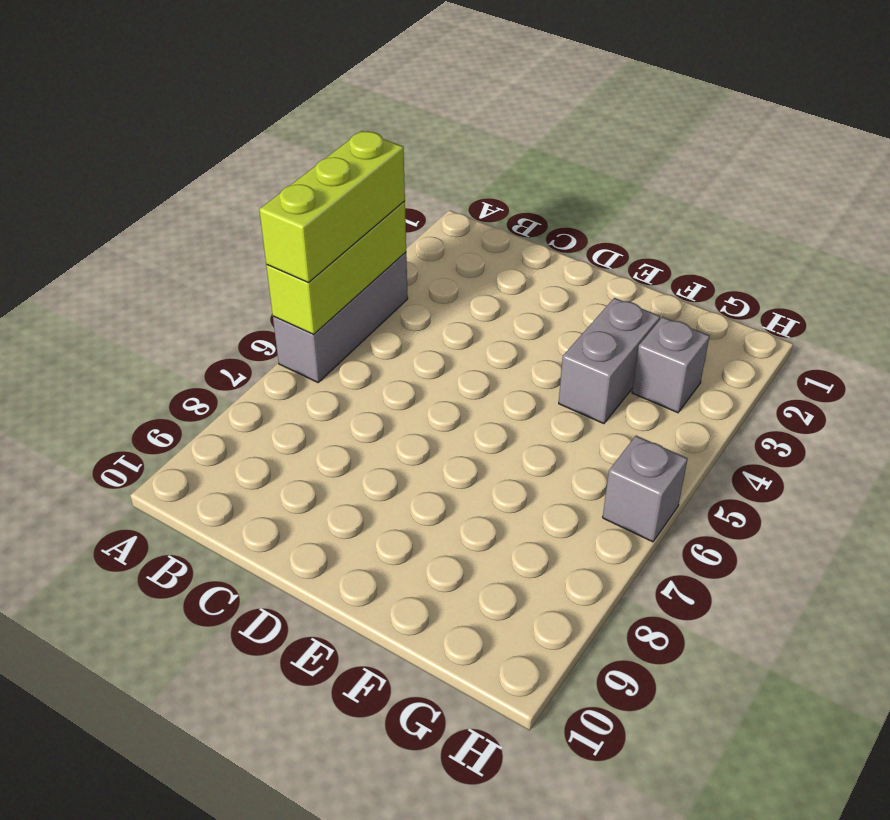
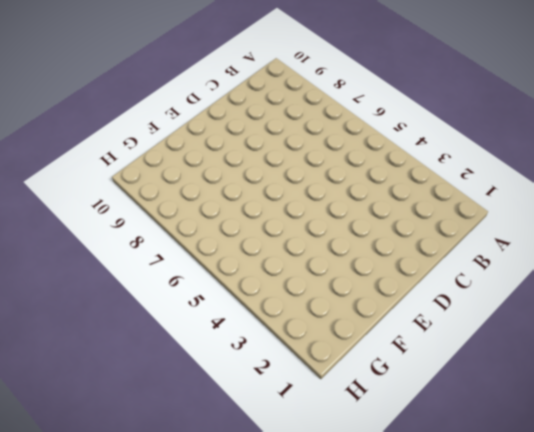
none -> grey 1x3 brick [273,252,408,382]
none -> grey 1x2 brick [559,298,660,424]

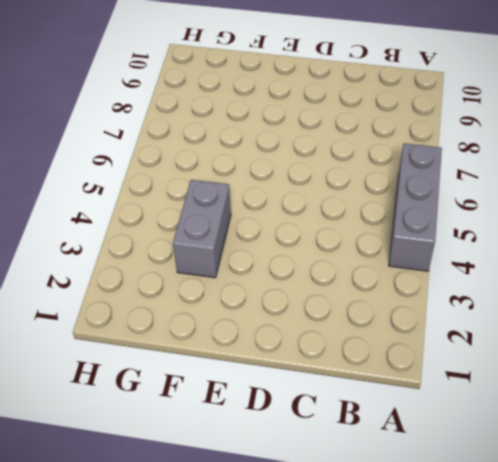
none -> grey 1x1 brick [632,317,710,413]
none -> grey 1x1 brick [603,436,688,542]

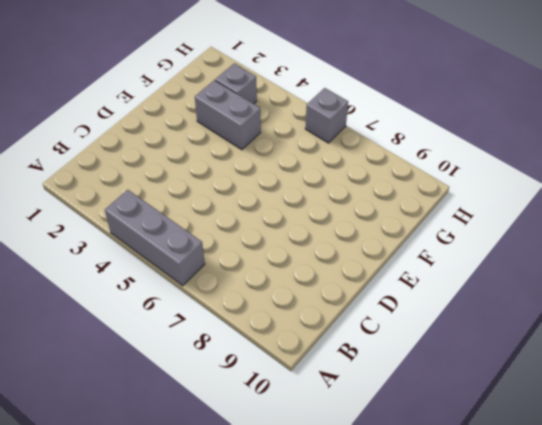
none -> lime 1x3 brick [266,201,406,334]
none -> lime 1x3 brick [259,131,405,283]

